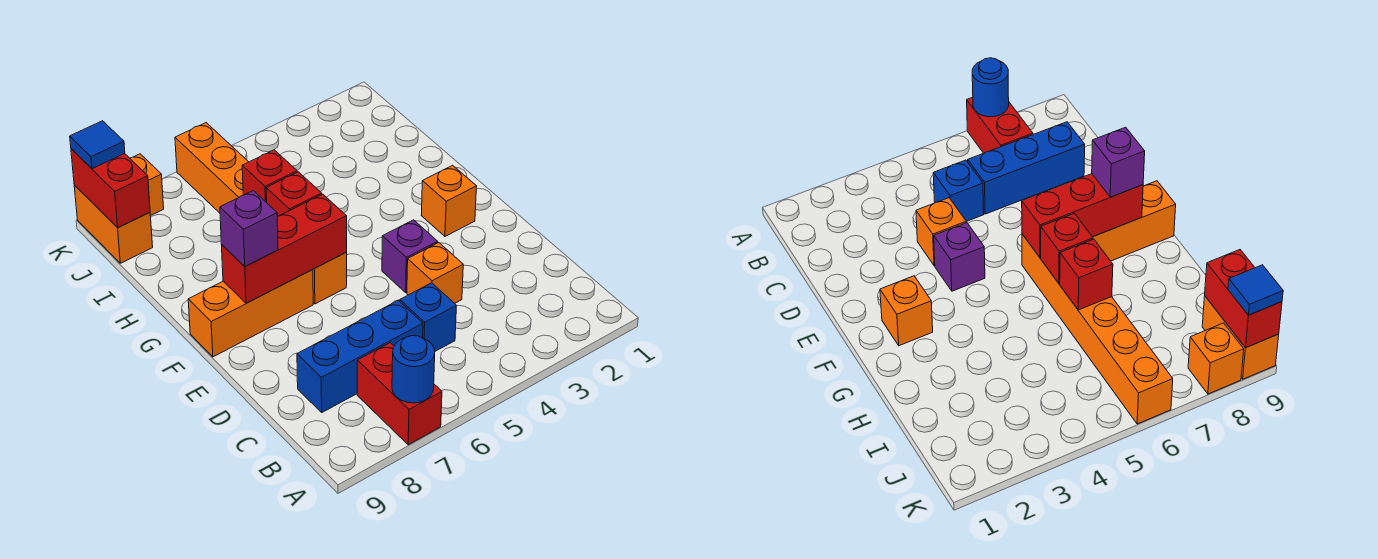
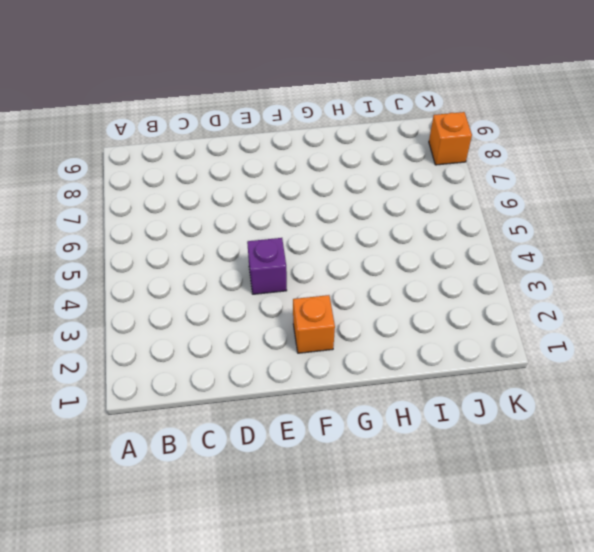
none -> red 1x2 brick [357,343,442,445]
none -> blue 1x1 brick [400,283,456,351]
none -> blue 1x3 brick [297,301,423,412]

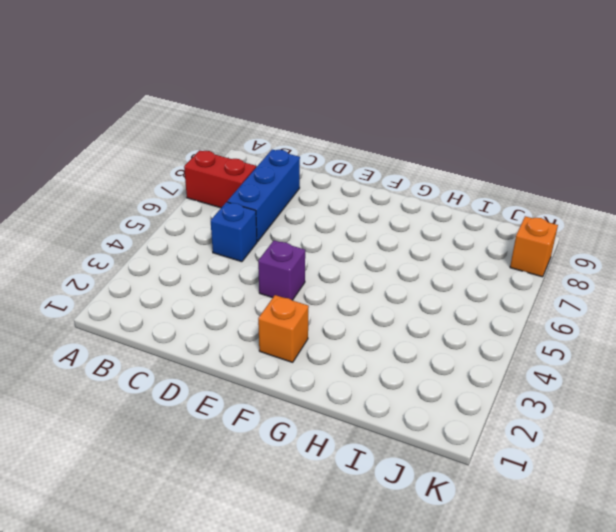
none -> orange 1x1 brick [407,243,463,303]
none -> orange 1x6 brick [175,123,347,304]
none -> orange 1x3 brick [188,270,313,357]

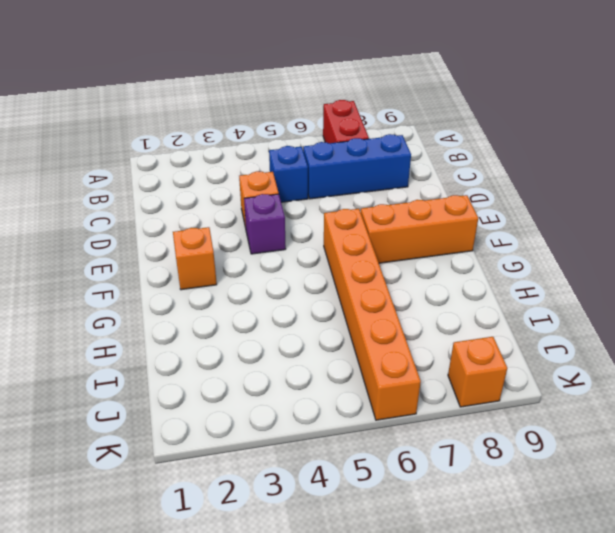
none -> orange 1x2 brick [74,185,153,263]
none -> blue 1x1 round brick [392,336,435,403]
none -> red 1x3 brick [222,194,347,303]

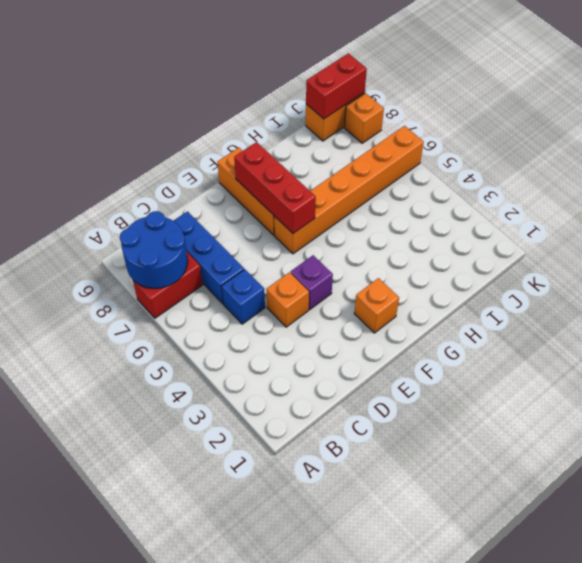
blue 2x2 round brick [120,211,188,288] -> blue 1x1 round brick [392,336,435,403]
none -> red 1x1 brick [266,172,322,216]
none -> red 1x1 brick [242,150,297,203]
none -> purple 1x1 brick [220,191,278,267]

